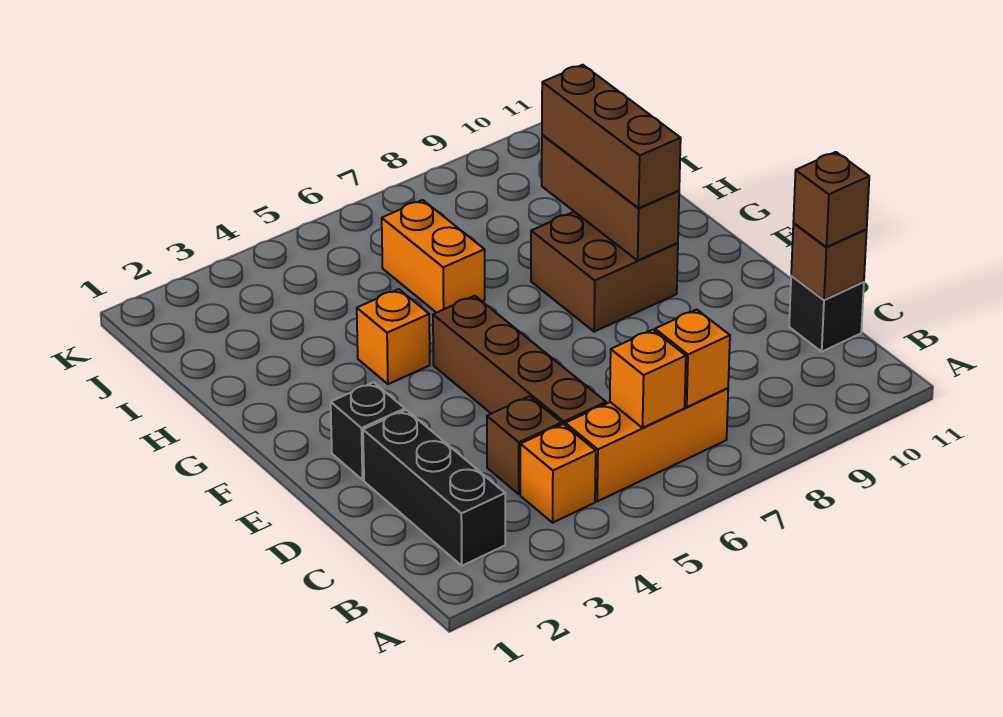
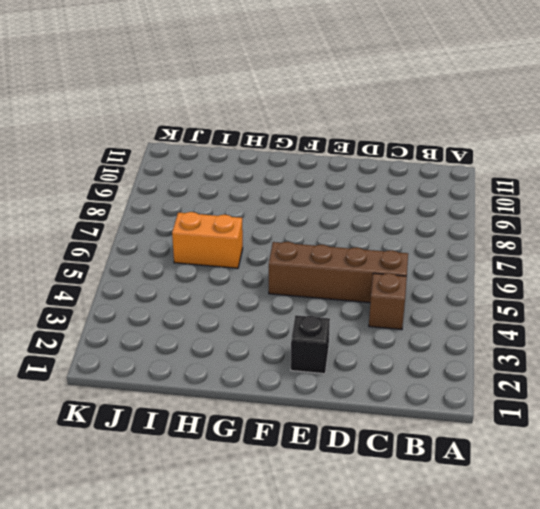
none -> black 1x3 brick [363,410,505,566]
none -> orange 1x1 brick [520,424,596,523]
none -> orange 1x3 brick [565,388,728,501]

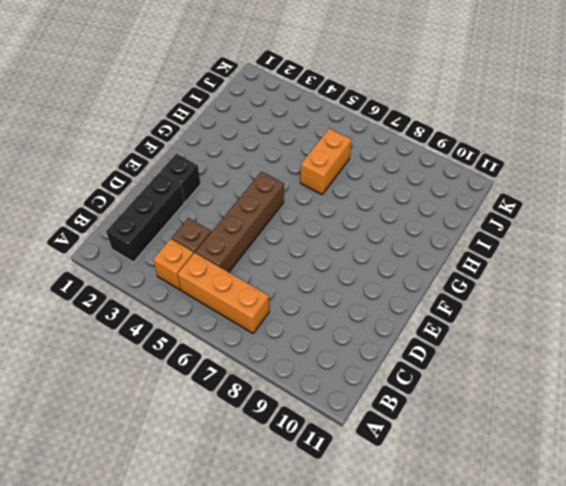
none -> black 1x1 brick [789,276,864,352]
none -> brown 2x2 brick [531,212,678,332]
none -> orange 1x1 brick [357,289,430,384]

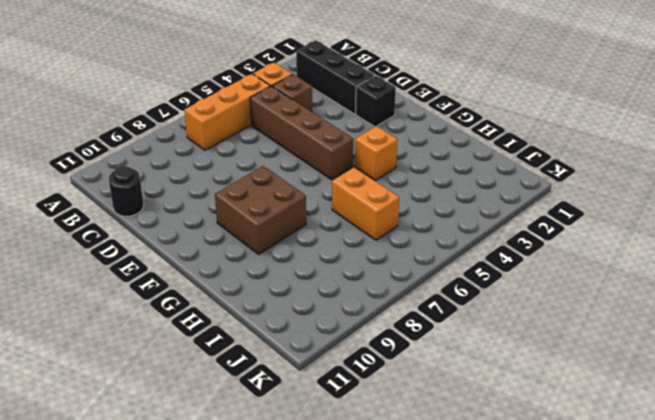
black 1x1 round brick [109,166,144,216] -> black 1x1 brick [789,276,864,352]
none -> orange 1x1 brick [610,330,686,428]
none -> orange 1x1 brick [655,310,730,407]
none -> brown 1x1 brick [791,223,867,300]

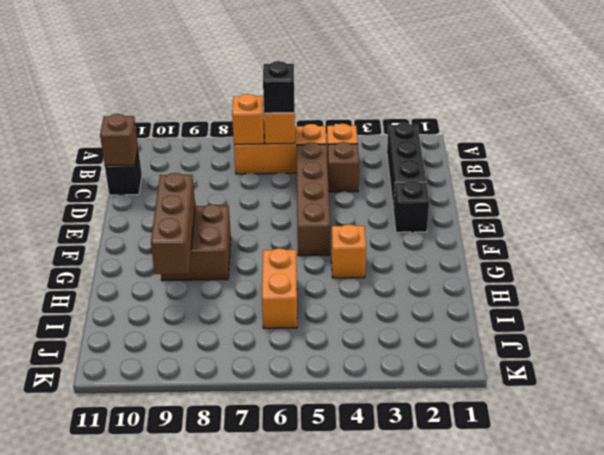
black 1x1 brick [263,61,295,113] -> none
none -> brown 1x1 brick [793,152,869,247]
none -> brown 1x3 brick [542,65,681,208]

